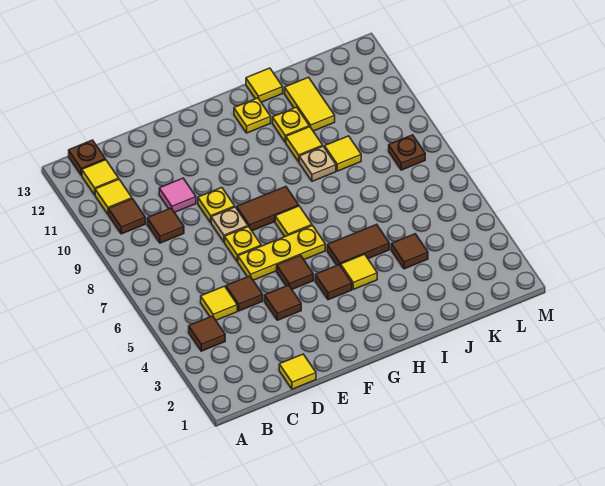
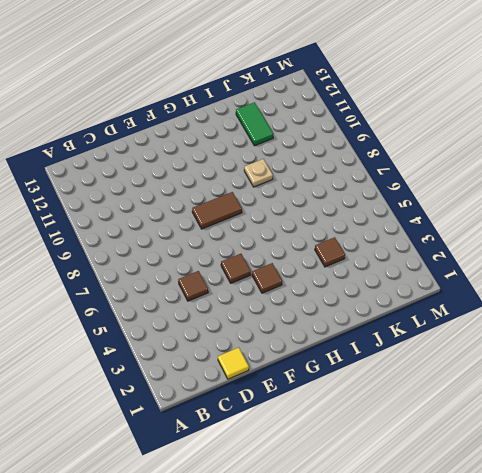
green 1x2 tile [236,102,273,146] -> yellow 1x2 tile [285,77,335,131]
none -> brown 1x1 tile [189,316,225,351]
none -> brown 1x1 tile [109,199,145,234]
none -> yellow 1x1 tile [95,179,132,214]
none -> yellow 1x1 tile [82,160,119,195]

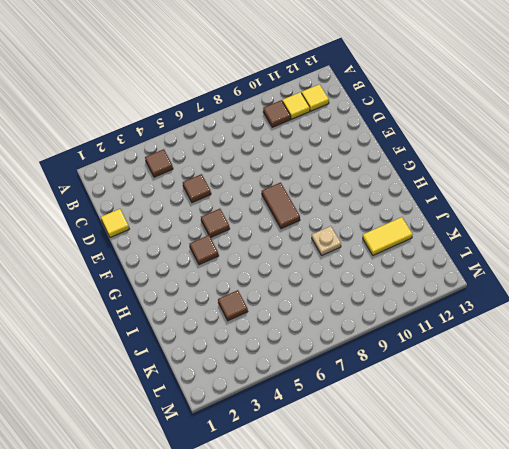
none -> brown 1x1 plate [69,140,105,175]
none -> yellow 1x1 tile [201,286,237,320]
none -> brown 1x1 tile [147,208,184,243]
none -> pink 1x1 tile [159,178,196,212]

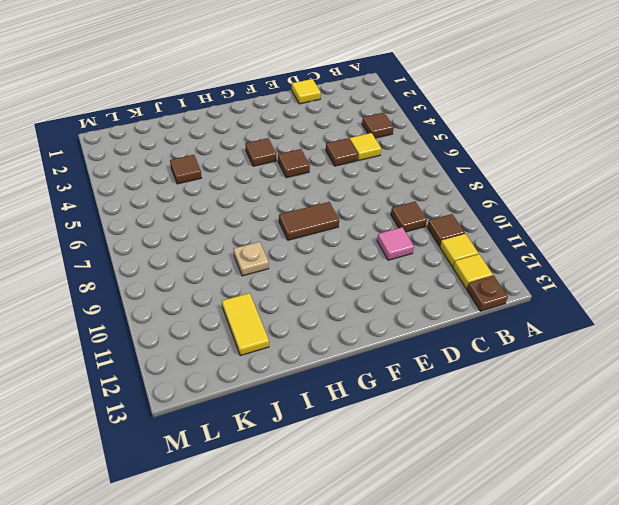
none -> brown 1x1 tile [265,285,301,320]
none -> yellow 1x3 plate [238,226,325,280]
none -> yellow 1x1 plate [225,227,261,262]
none -> tan 1x1 plate [211,207,248,242]

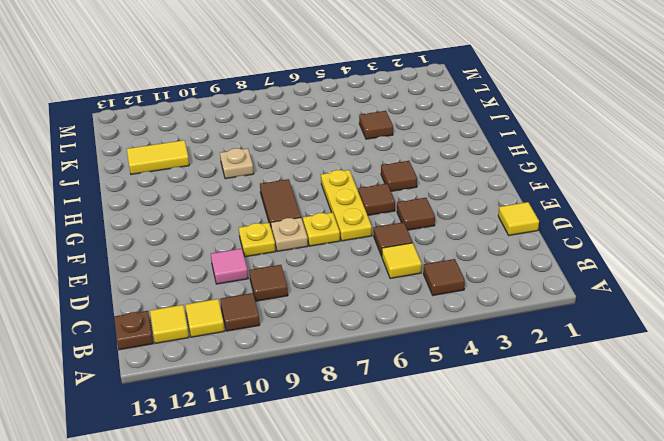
none -> yellow 1x1 tile [275,206,312,236]
none -> yellow 1x1 tile [341,254,377,289]
none -> brown 1x2 tile [327,224,389,266]
none -> yellow 1x1 plate [234,98,271,133]

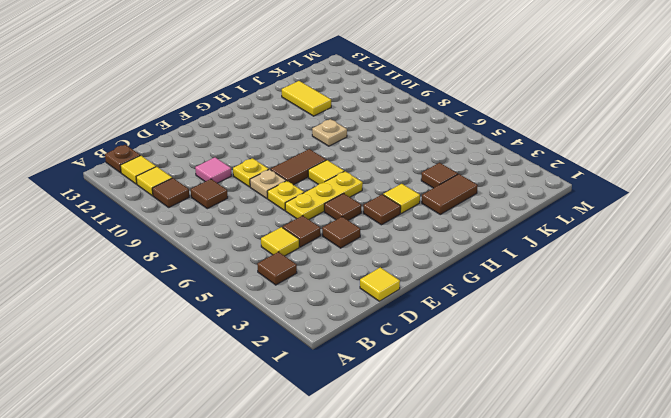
brown 1x2 tile [422,174,478,214] -> brown 1x2 tile moved to [327,224,389,266]
none -> yellow 1x1 plate [234,98,271,133]
none -> yellow 1x1 tile [286,127,323,162]
none -> yellow 1x1 plate [273,107,309,142]
none -> yellow 1x1 tile [246,68,283,102]

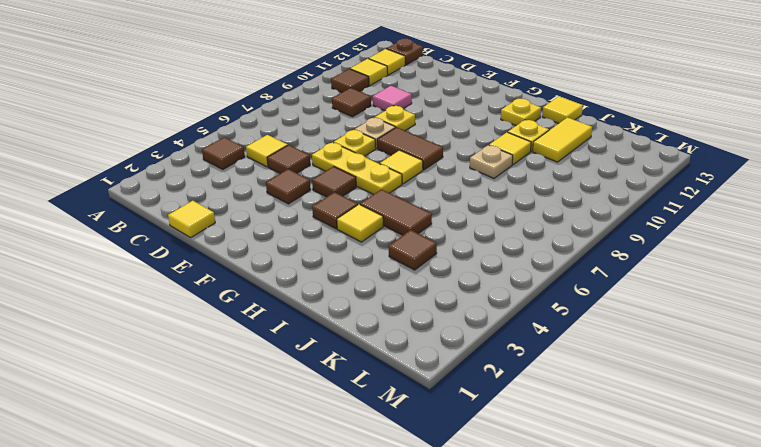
none -> yellow 1x1 tile [325,136,361,171]
none -> brown 1x1 plate [389,135,425,170]

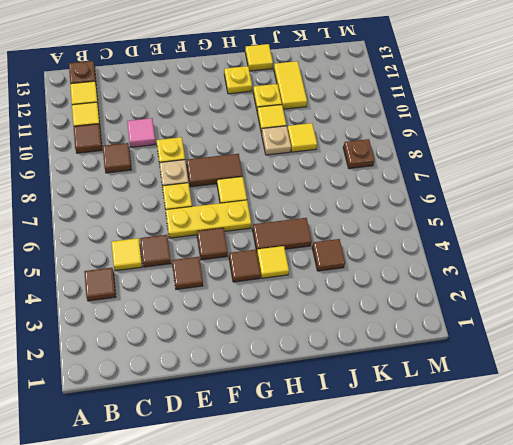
none -> yellow 1x1 tile [279,354,316,389]

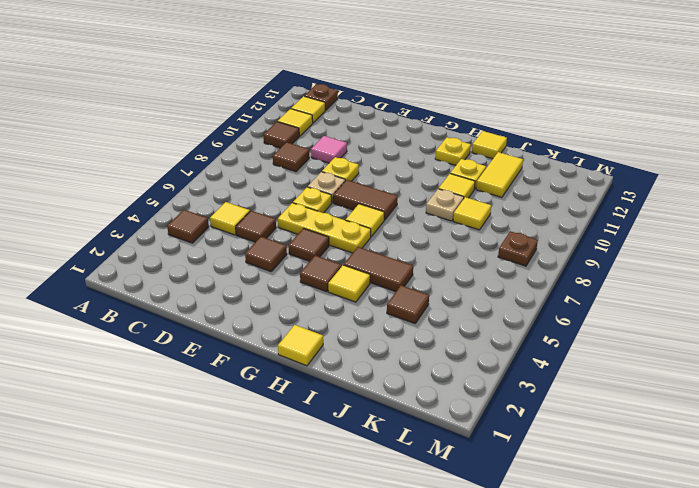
yellow 1x1 tile [278,325,323,366] -> yellow 1x1 tile moved to [279,354,316,389]

